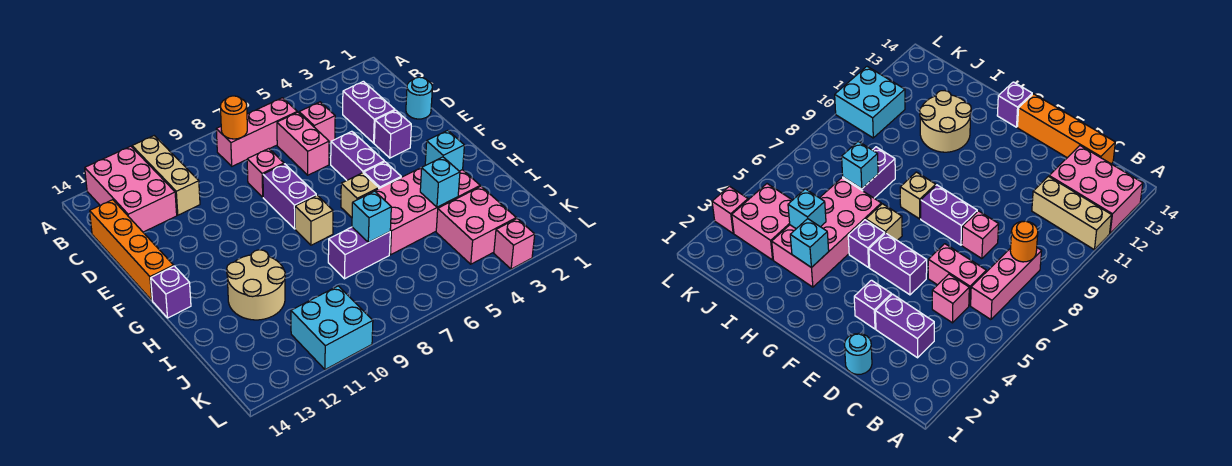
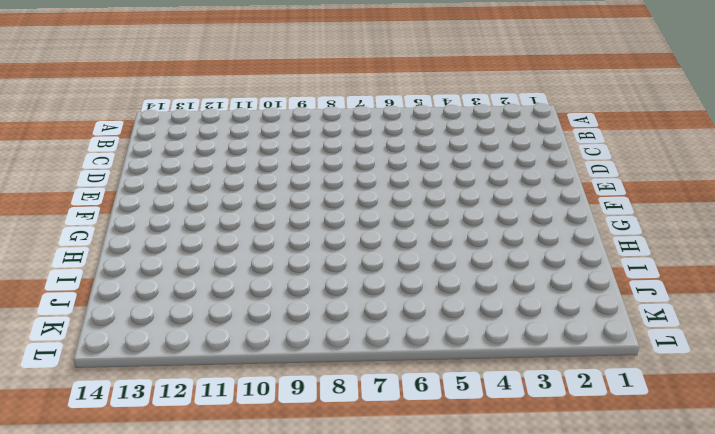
none -> tan 1x3 brick [132,136,200,215]
none -> pink 2x3 brick [85,146,177,232]
none -> pink 1x3 brick [216,98,297,166]

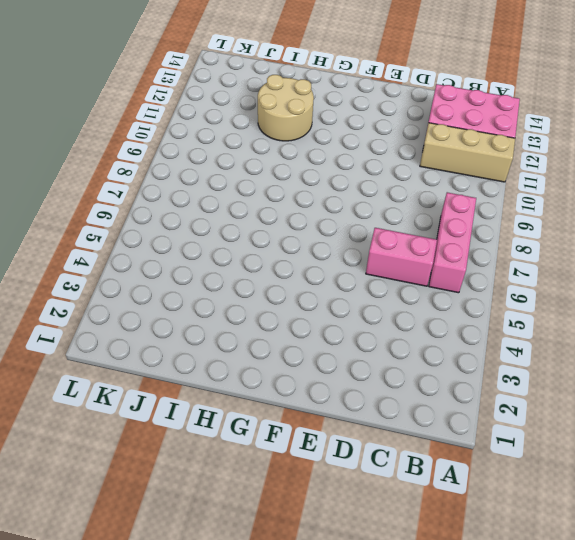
none -> purple 1x2 brick [343,81,395,143]
none -> pink 1x1 brick [299,102,335,142]
none -> orange 1x4 brick [90,200,174,300]

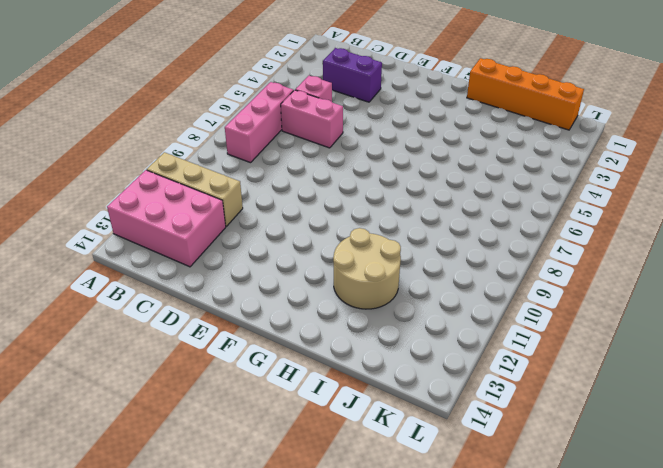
orange 1x4 brick [467,58,584,130] -> orange 1x4 brick moved to [90,200,174,300]
none -> cyan 1x1 round brick [406,77,432,119]
none -> pink 1x1 brick [247,149,284,197]
none -> purple 1x1 brick [374,110,411,158]

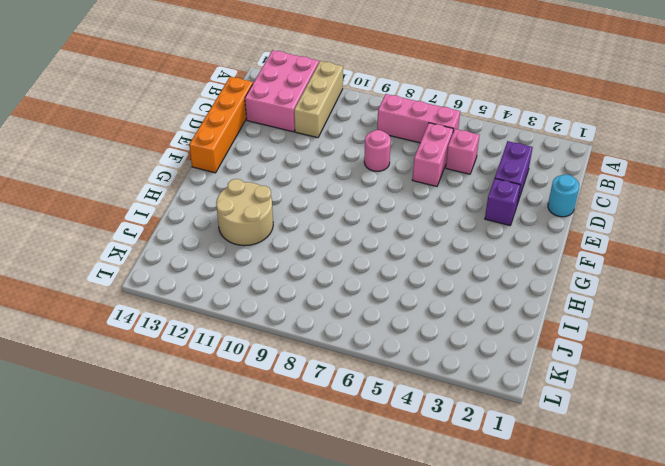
pink 1x1 round brick [364,130,391,171] -> pink 1x1 brick [247,149,284,197]
none -> purple 1x2 brick [331,131,384,180]
none -> purple 1x2 brick [263,164,316,229]
none -> purple 1x1 brick [364,162,401,188]

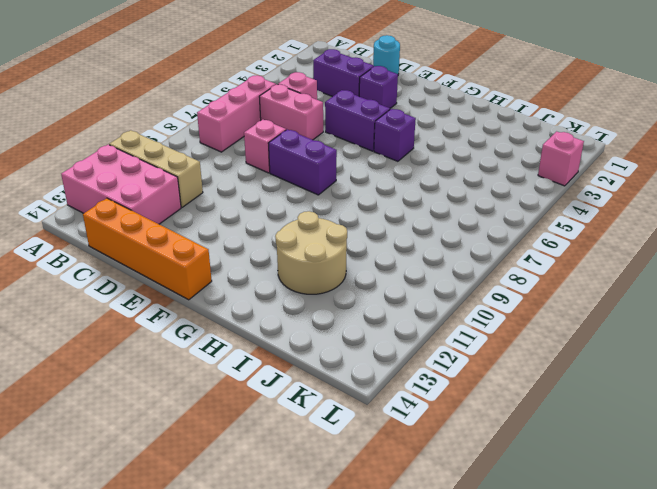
none -> tan 1x1 brick [341,173,379,217]
none -> tan 1x1 brick [295,195,333,245]
none -> purple 1x1 brick [151,266,191,318]

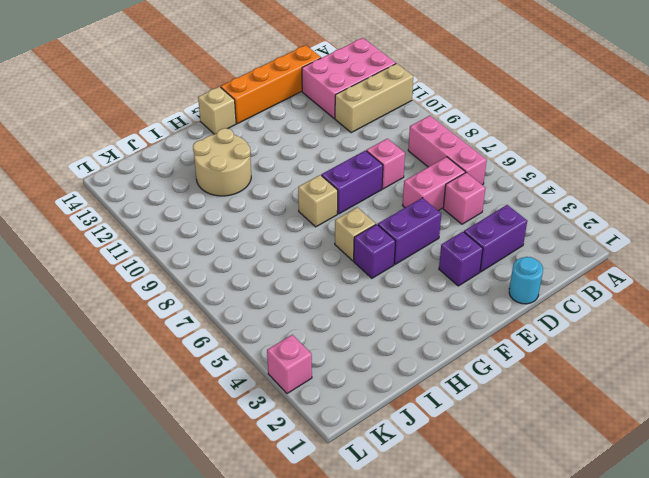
tan 1x1 brick [198,87,236,134] -> purple 1x1 brick [151,266,191,318]
none -> pink 2x4 brick [375,167,480,255]
none -> purple 1x2 brick [328,227,390,279]
none -> pink 2x2 brick [436,186,516,264]

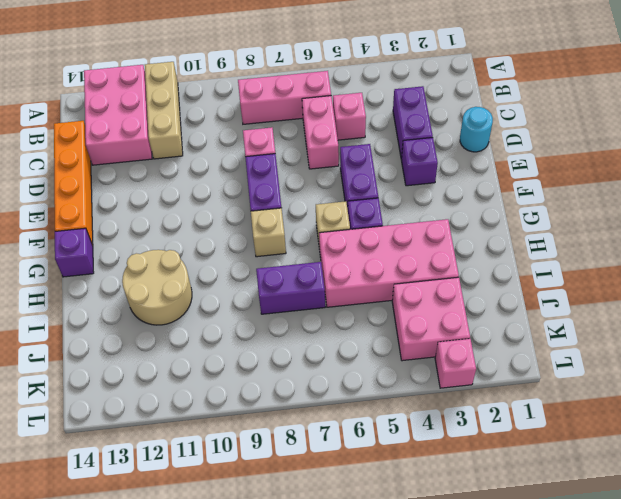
none -> cyan 2x2 brick [291,286,373,370]
none -> orange 1x1 round brick [220,96,247,139]
none -> cyan 1x1 brick [425,130,464,171]

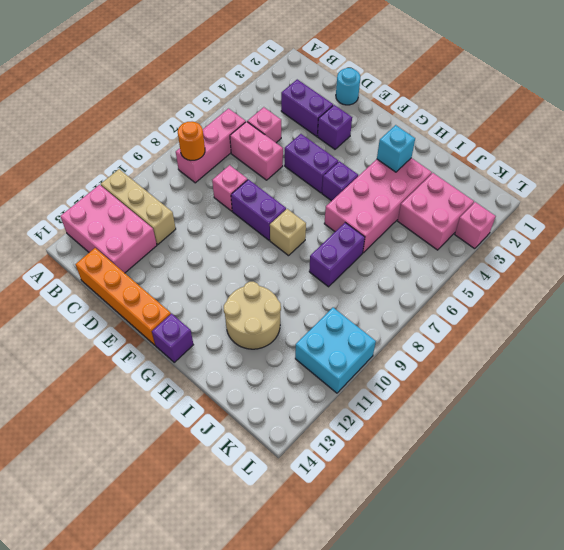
none -> tan 1x1 brick [341,173,379,217]
none -> cyan 1x1 brick [420,157,460,207]
none -> cyan 1x1 brick [352,191,391,243]

